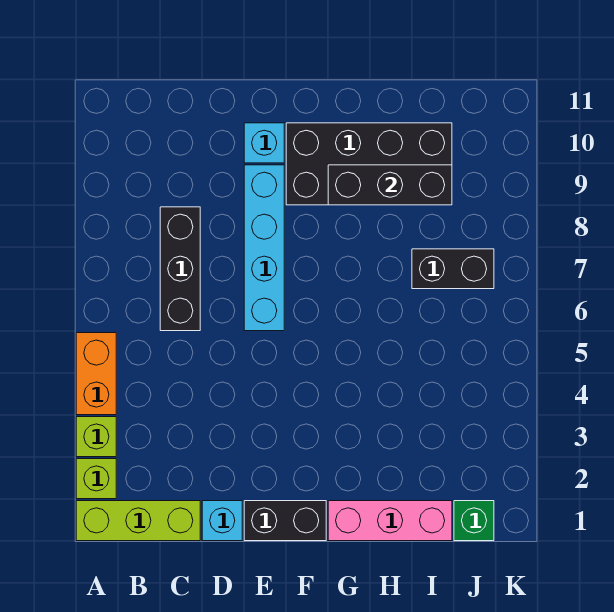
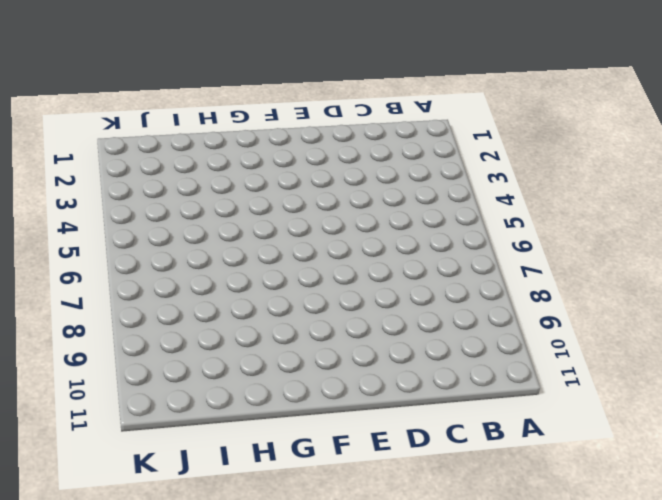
none -> lime 1x3 brick [76,501,200,541]
none -> lime 1x1 brick [76,459,116,499]
none -> lime 1x1 brick [76,417,116,457]

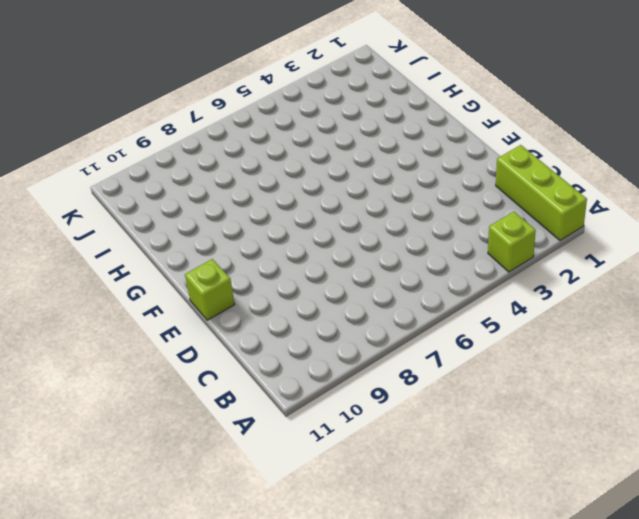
lime 1x1 brick [185,259,235,320] -> lime 1x1 brick moved to [76,459,116,499]
none -> orange 1x2 brick [76,333,116,415]
none -> black 1x3 brick [160,207,200,331]
none -> cyan 1x1 brick [202,501,242,541]

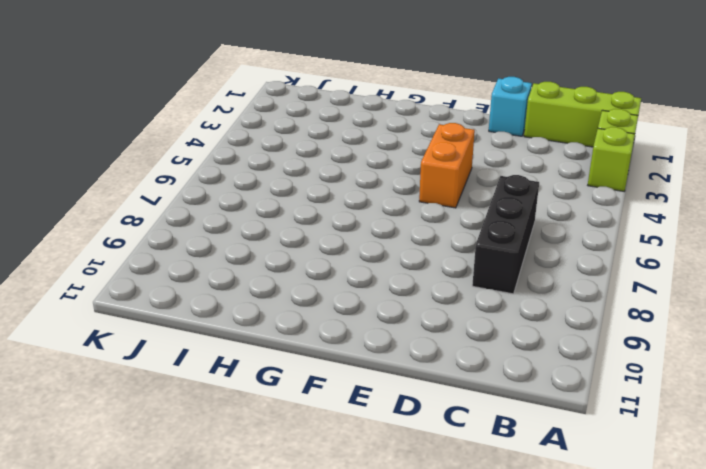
orange 1x2 brick [419,123,475,208] -> orange 1x2 brick moved to [76,333,116,415]
none -> black 1x2 brick [244,501,326,541]
none -> cyan 1x4 brick [244,165,284,331]
none -> cyan 1x1 brick [244,123,284,163]

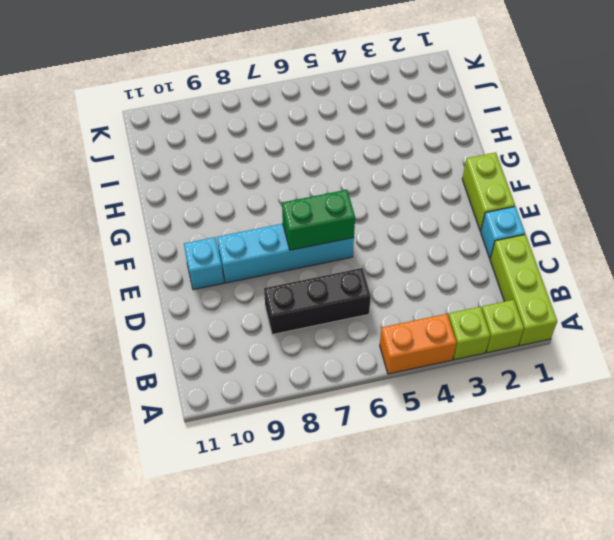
lime 1x2 brick [462,152,515,231] -> black 1x2 brick [244,501,326,541]
green 1x2 brick [282,190,355,250] -> none
none -> black 2x4 brick [286,123,452,205]
none -> pink 1x3 brick [328,501,452,541]
none -> black 1x2 brick [412,249,494,289]

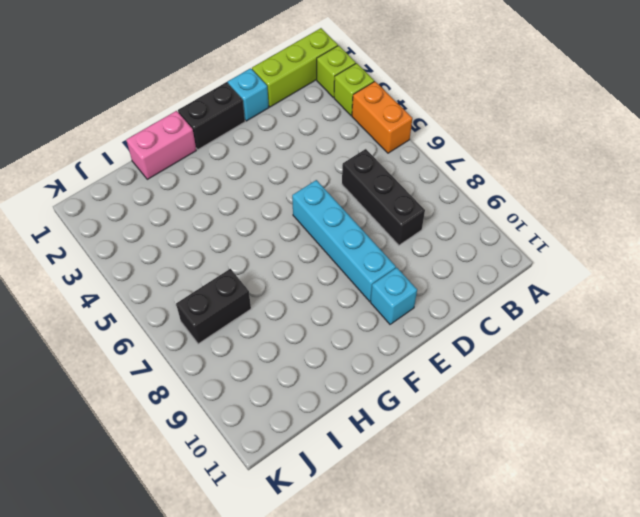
pink 1x2 brick [126,111,196,179] -> pink 1x3 brick [328,501,452,541]
none -> black 2x4 brick [286,123,452,205]
none -> green 1x1 brick [454,501,494,541]
none -> black 1x3 brick [328,165,452,205]

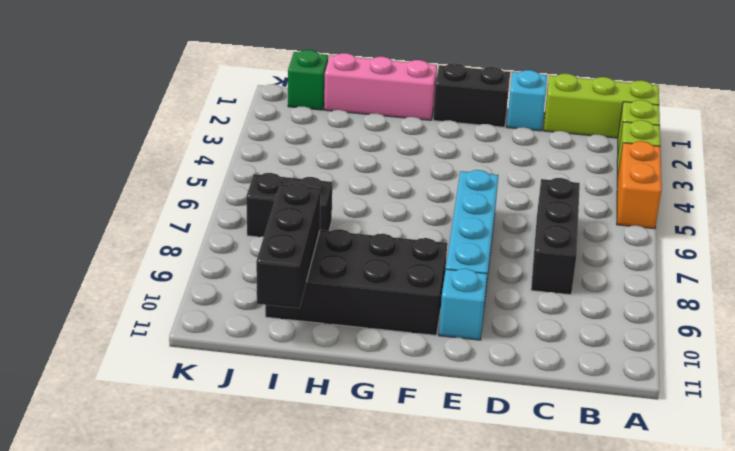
black 1x3 brick [256,183,321,308] -> black 1x3 brick turned to [328,165,452,205]

